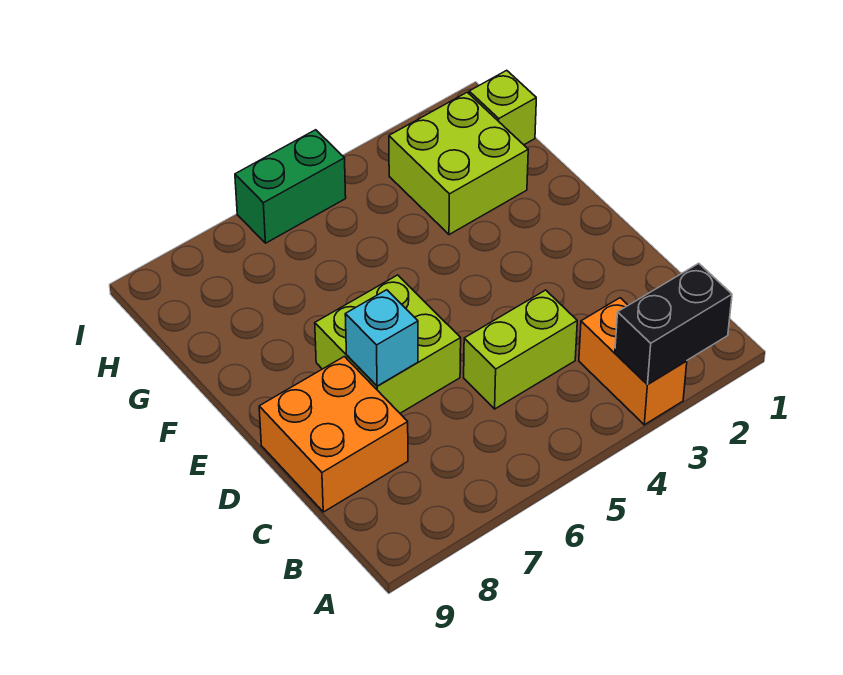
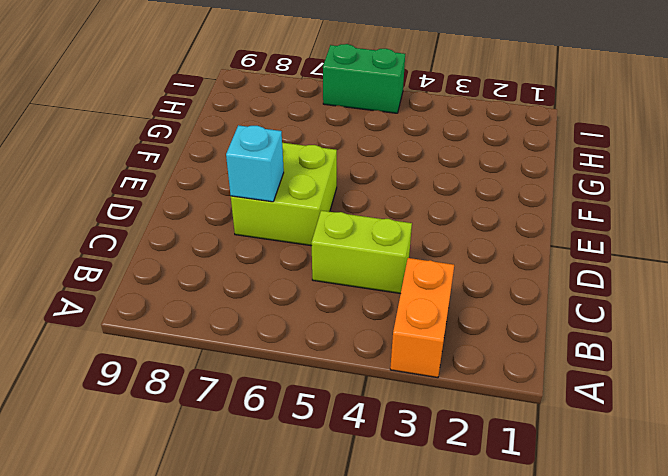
none -> orange 2x2 brick [259,357,408,512]
none -> lime 2x2 brick [389,92,528,235]

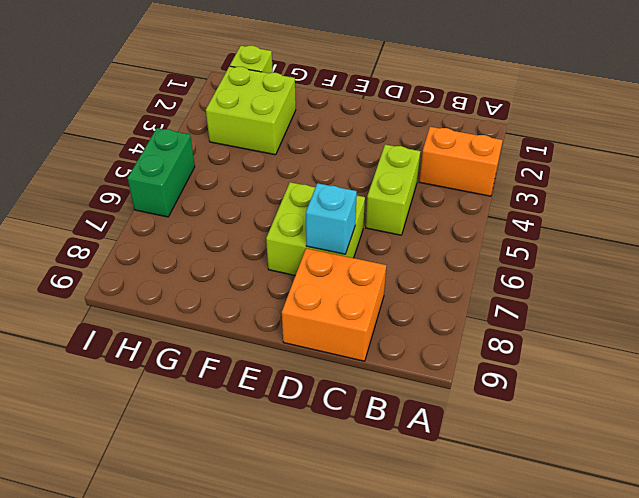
none -> black 1x2 brick [615,263,732,385]

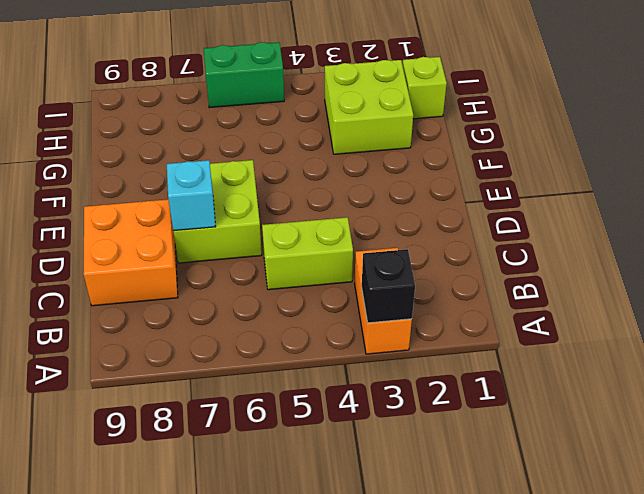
black 1x1 brick [362,249,415,323] -> black 1x2 brick [615,263,732,385]

